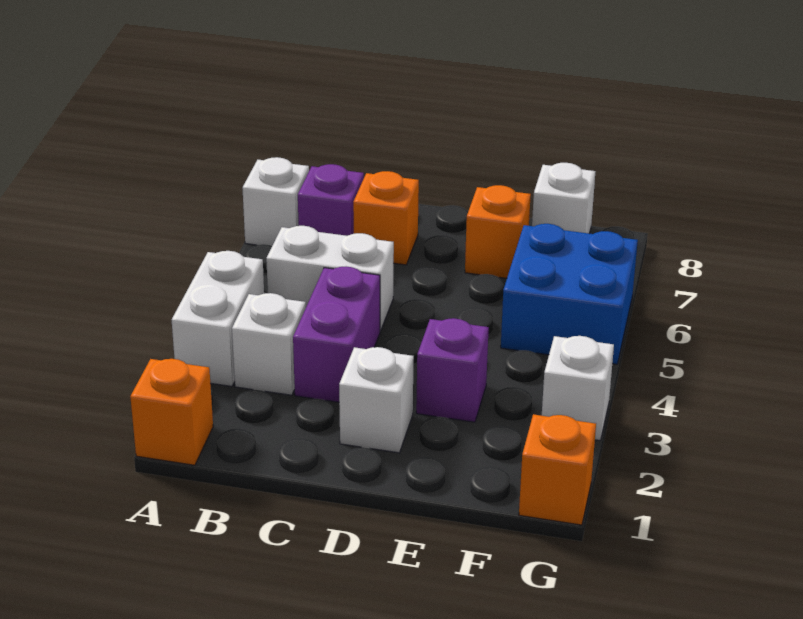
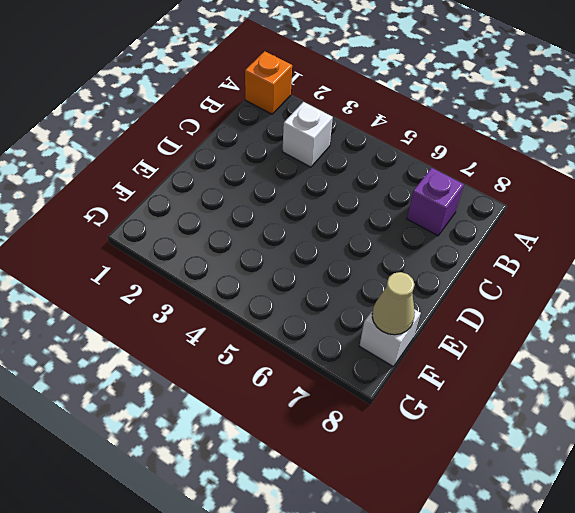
tan 1x1 cone [372,272,415,335] -> none
none -> white 1x2 brick [172,251,264,386]
none -> white 1x1 brick [242,157,309,246]
none -> white 1x2 brick [266,226,394,331]

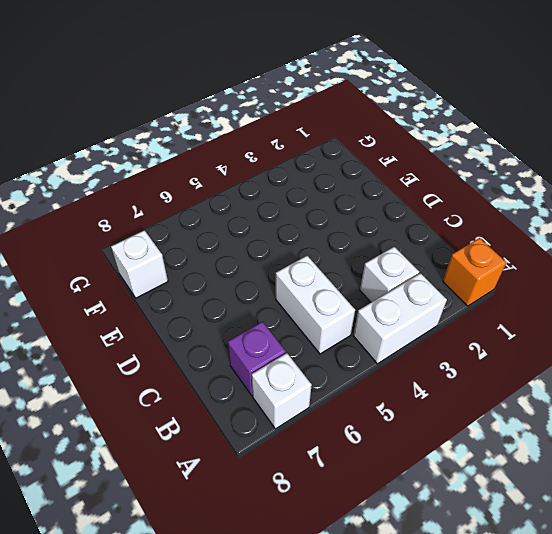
none -> purple 1x2 brick [293,267,380,402]
none -> orange 1x1 brick [353,171,419,265]
none -> white 1x1 brick [339,347,414,453]

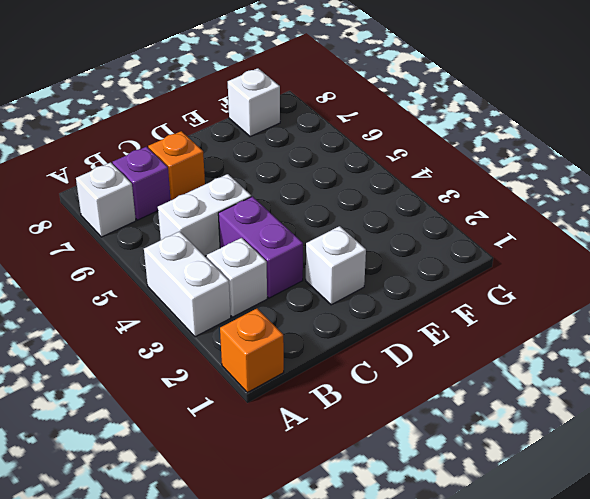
none -> purple 1x1 brick [416,318,489,422]
none -> orange 1x1 brick [465,185,531,278]
none -> blue 2x2 brick [501,224,638,364]

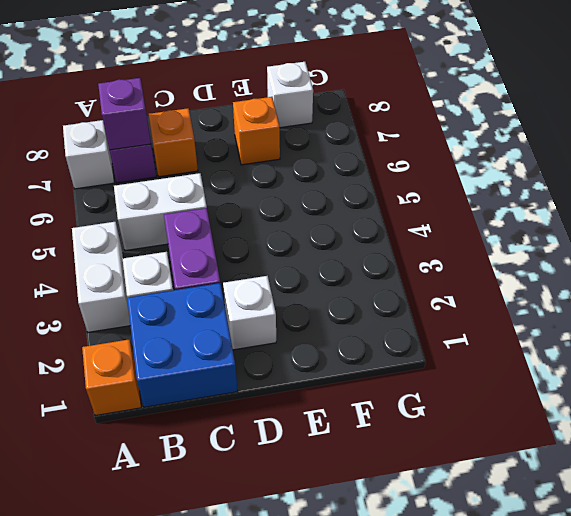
blue 2x2 brick [127,283,238,407] -> blue 2x2 brick moved to [501,224,638,364]
purple 1x1 brick [98,78,151,150] -> purple 1x1 brick moved to [416,318,489,422]
none -> orange 1x1 brick [519,414,596,525]
none -> white 1x1 brick [542,336,614,441]

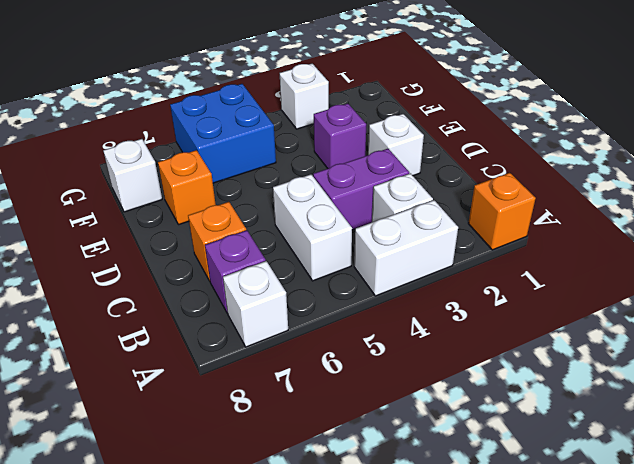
none -> orange 1x1 brick [519,414,596,525]

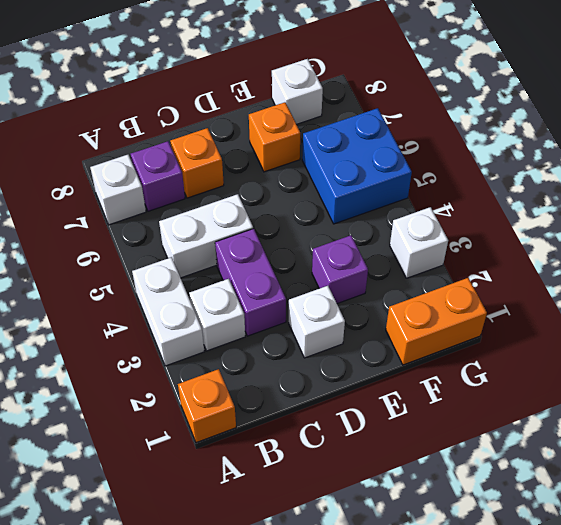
orange 1x2 brick [386,278,487,365] -> orange 1x1 brick [519,414,596,525]

